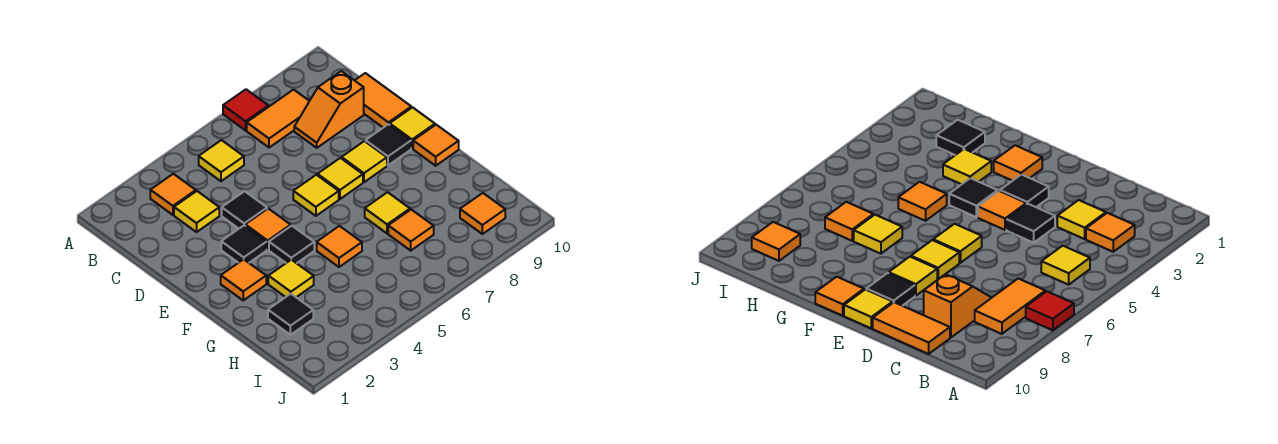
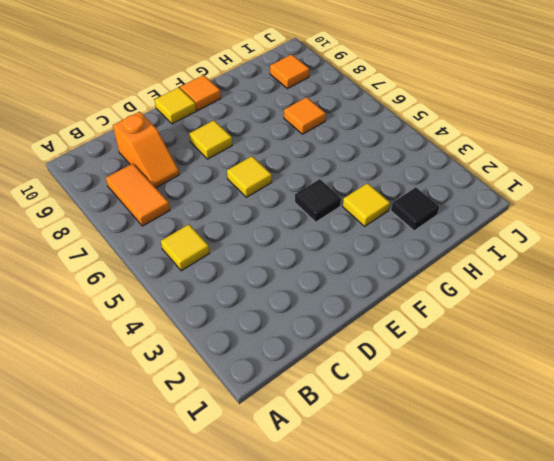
none -> red 1x1 tile [223,89,268,130]
none -> orange 1x1 tile [150,174,196,215]
none -> yellow 1x1 tile [174,191,219,232]

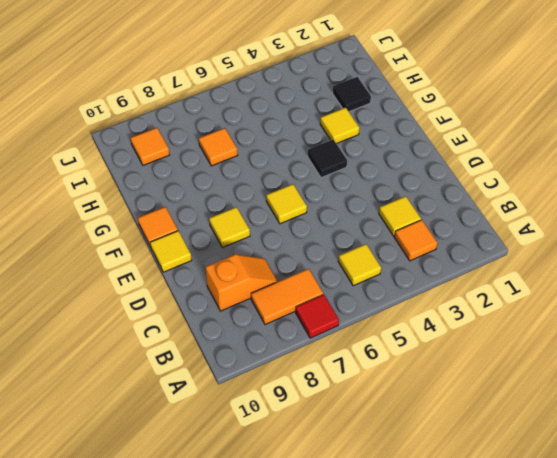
none -> orange 1x2 tile [355,73,411,128]
none -> black 1x1 tile [222,191,267,229]
none -> black 1x1 tile [221,225,267,263]

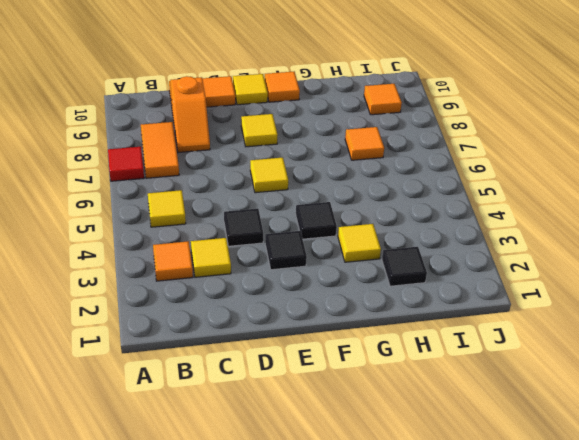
none -> orange 1x1 tile [245,209,291,249]
none -> yellow 1x1 tile [317,158,363,199]
none -> black 1x1 tile [366,124,411,165]

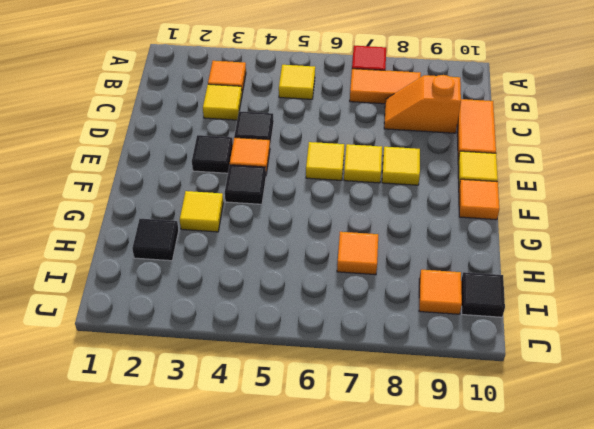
black 1x1 tile [461,272,505,317] -> black 1x1 tile moved to [366,124,411,165]
none -> orange 1x1 tile [221,259,266,300]
none -> orange 1x1 tile [317,226,362,267]
none -> yellow 1x1 tile [365,192,410,233]

